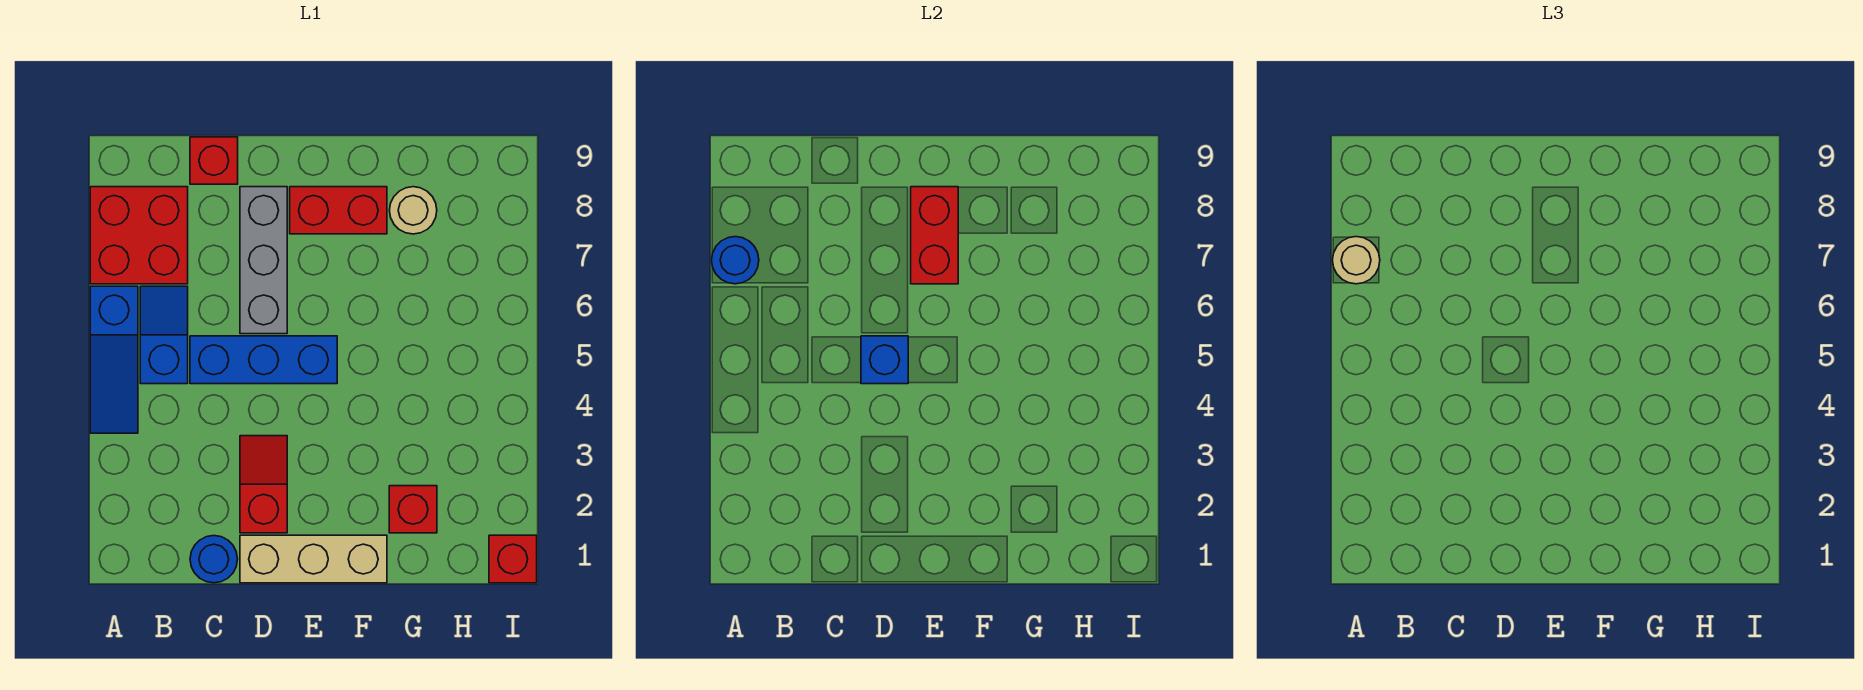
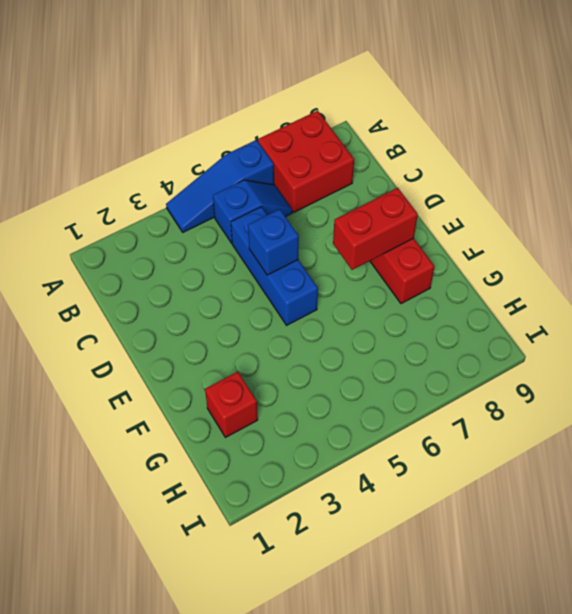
none -> blue 1x1 round brick [190,536,238,583]
none -> red 1x1 brick [190,137,238,184]
none -> tan 1x3 brick [240,535,387,583]

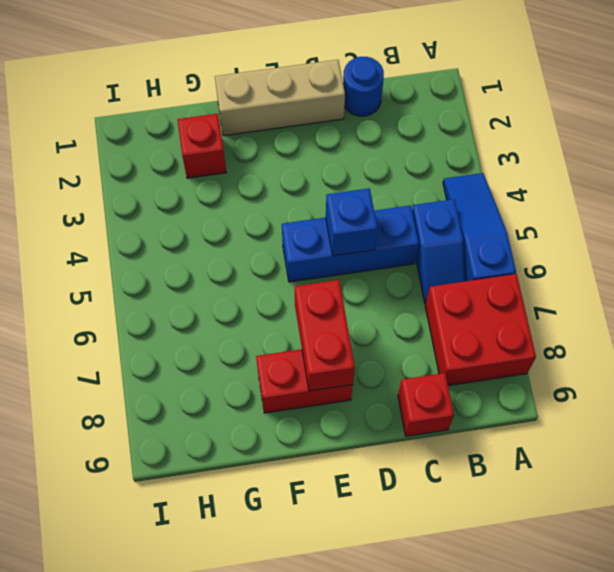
none -> red 1x2 slope [240,436,287,533]
none -> grey 1x3 brick [240,187,287,334]
none -> tan 1x1 round brick [389,187,437,234]

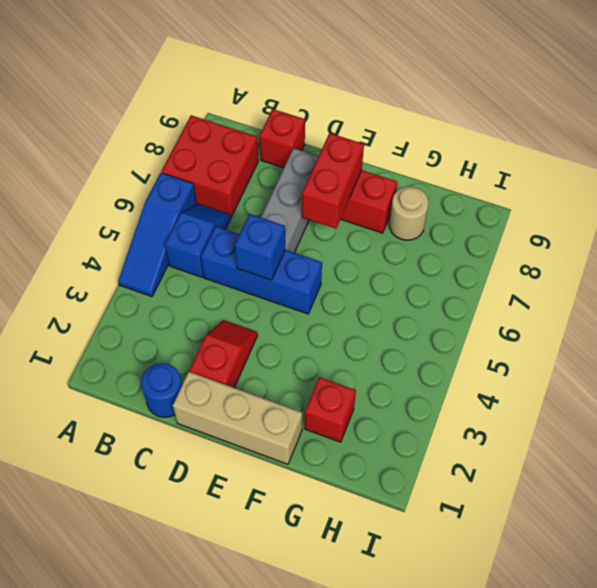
none -> red 1x1 brick [489,535,537,583]
none -> blue 1x1 round brick [712,237,759,284]
none -> tan 1x1 round brick [1333,237,1380,284]

